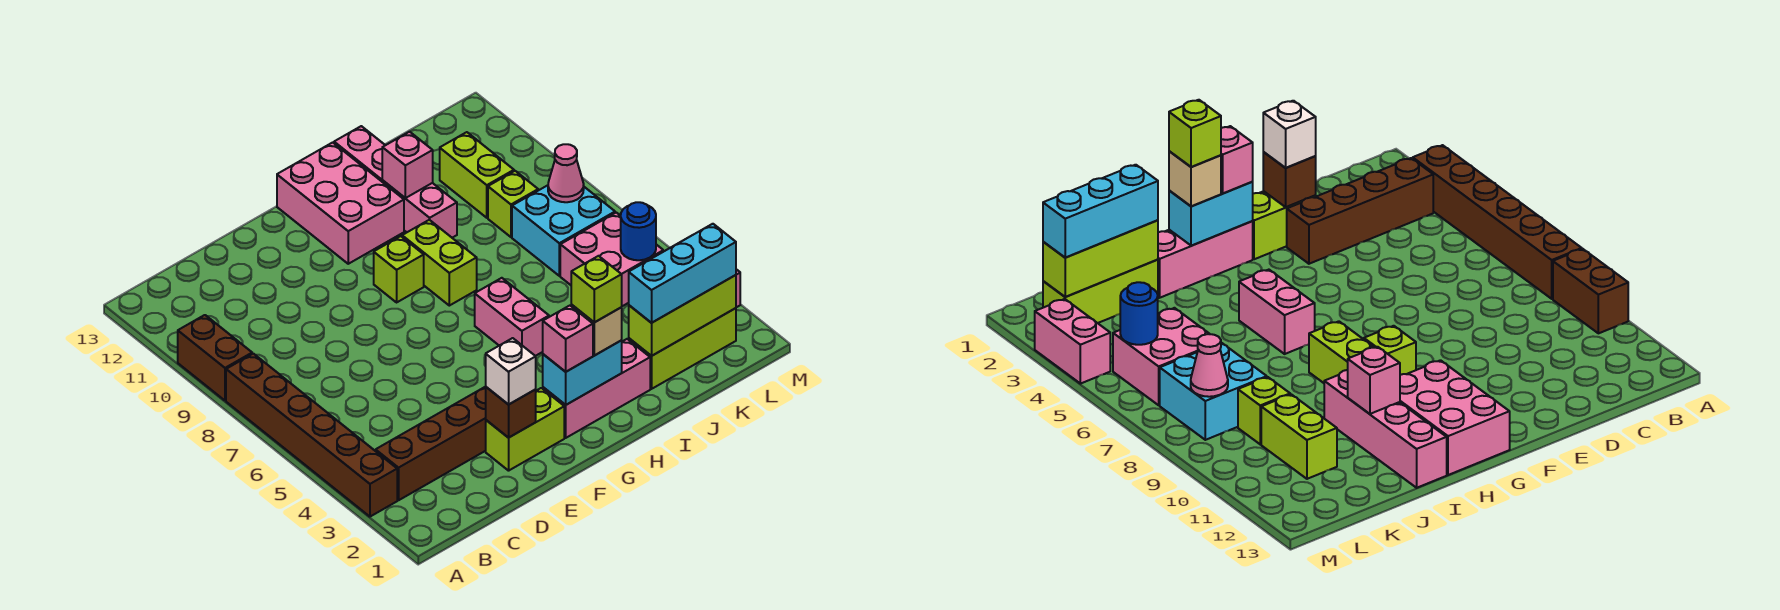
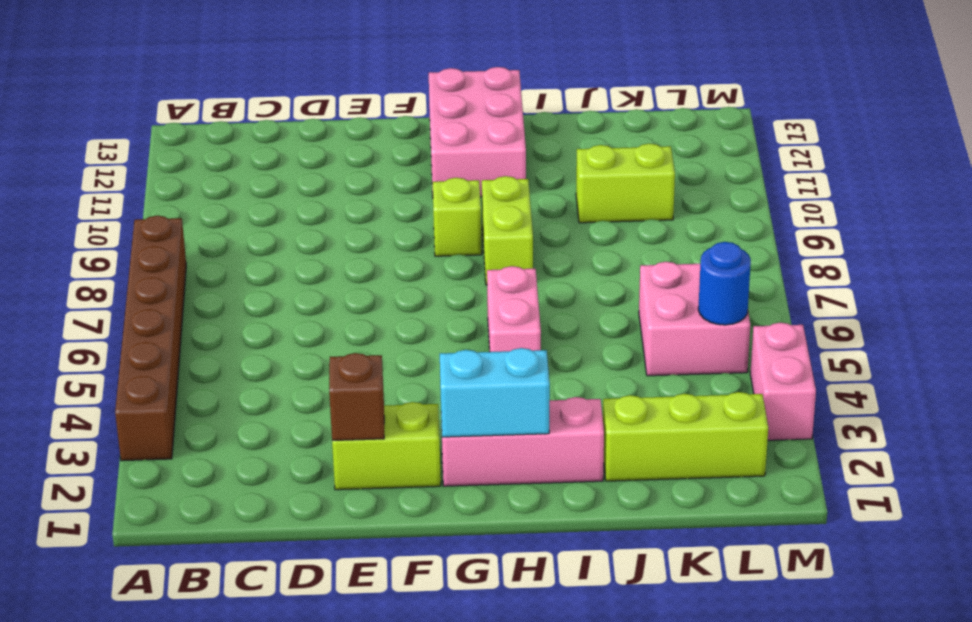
lime 1x2 brick [576,144,675,223] -> lime 1x2 brick turned to [440,132,514,218]
none -> brown 1x2 brick [178,315,252,401]
none -> brown 1x4 brick [376,387,486,500]
none -> pink 1x4 brick [334,126,457,238]

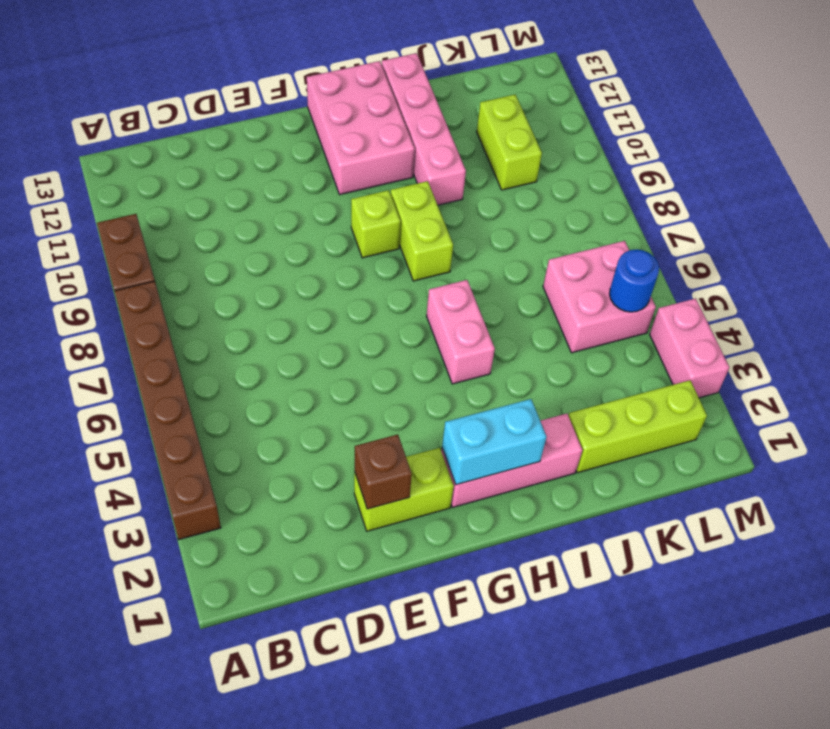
none -> brown 1x4 brick [376,387,486,500]
none -> cyan 2x2 brick [512,185,615,276]
none -> lime 1x1 brick [488,171,538,237]

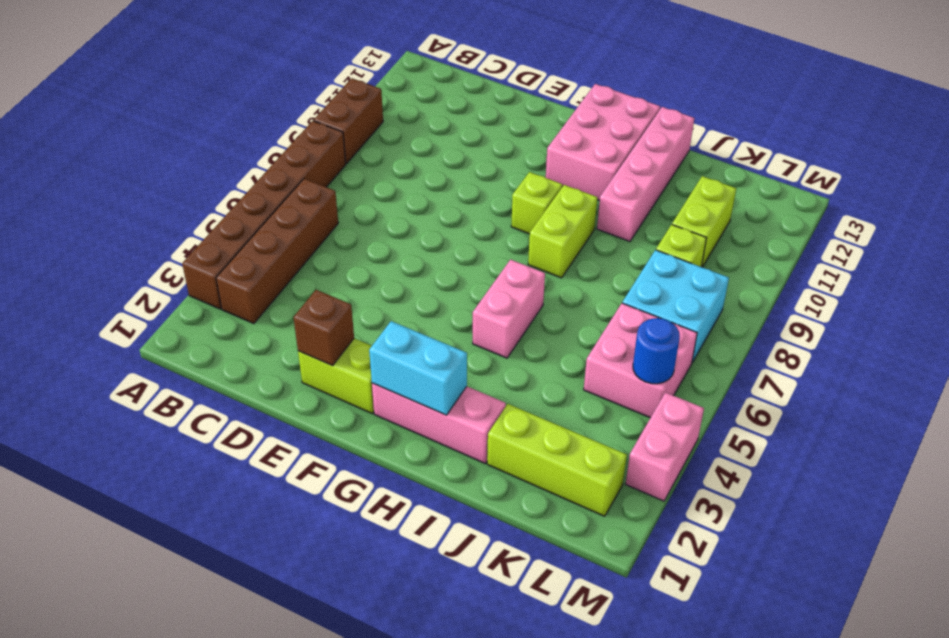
brown 1x4 brick [216,179,338,324] -> brown 1x4 brick turned to [376,387,486,500]
none -> pink 1x1 brick [382,132,433,198]
none -> lime 1x3 brick [629,275,736,356]
none -> pink 1x1 cone [548,144,584,202]

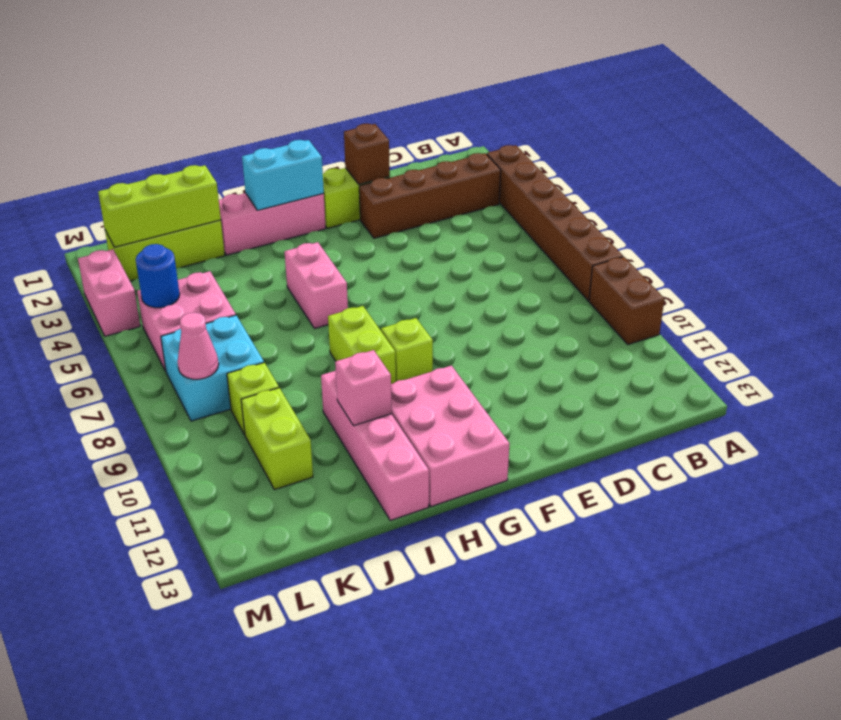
none -> white 1x1 brick [486,338,536,405]
none -> pink 1x1 brick [543,306,593,372]
none -> tan 1x1 brick [571,305,622,355]

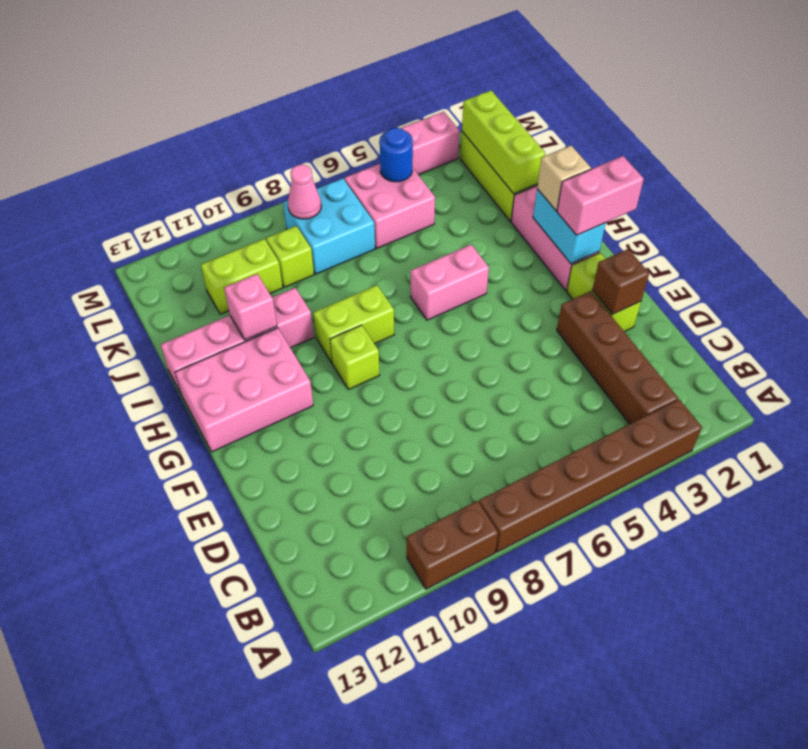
pink 1x2 brick [557,156,644,235] -> pink 1x1 brick [543,306,593,372]
none -> white 1x1 brick [486,338,536,405]
none -> cyan 1x3 brick [629,224,736,323]
none -> lime 1x1 brick [571,256,622,322]

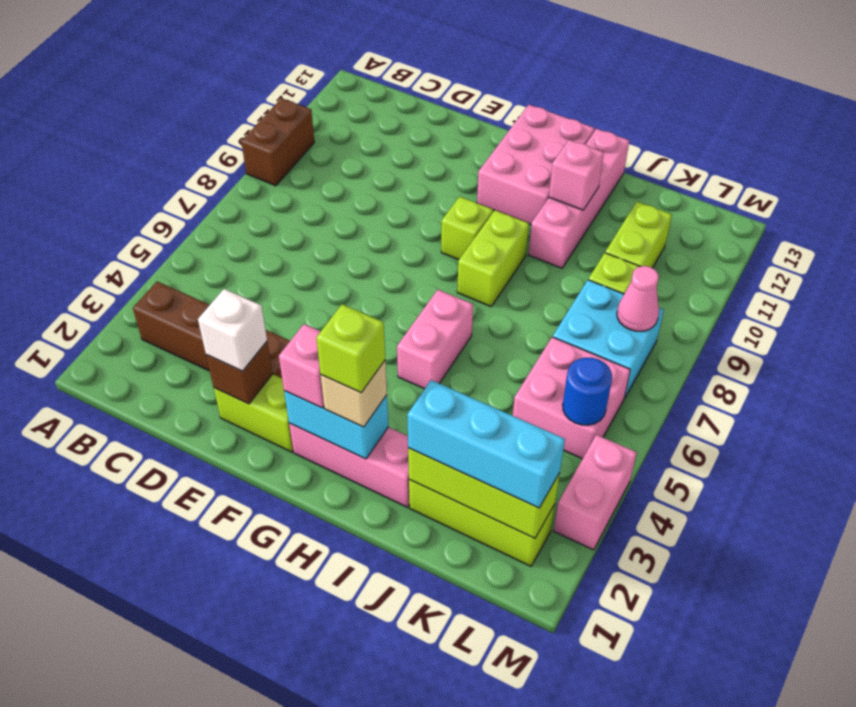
none -> brown 1x6 brick [226,354,397,517]

